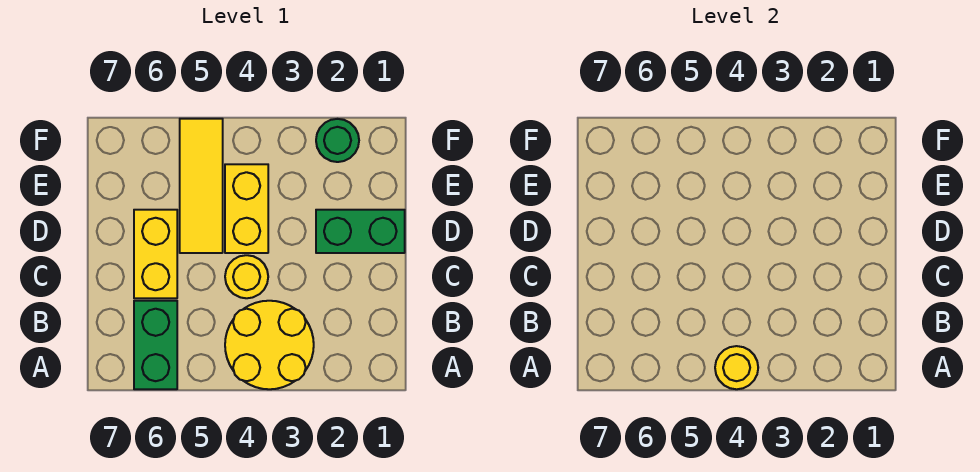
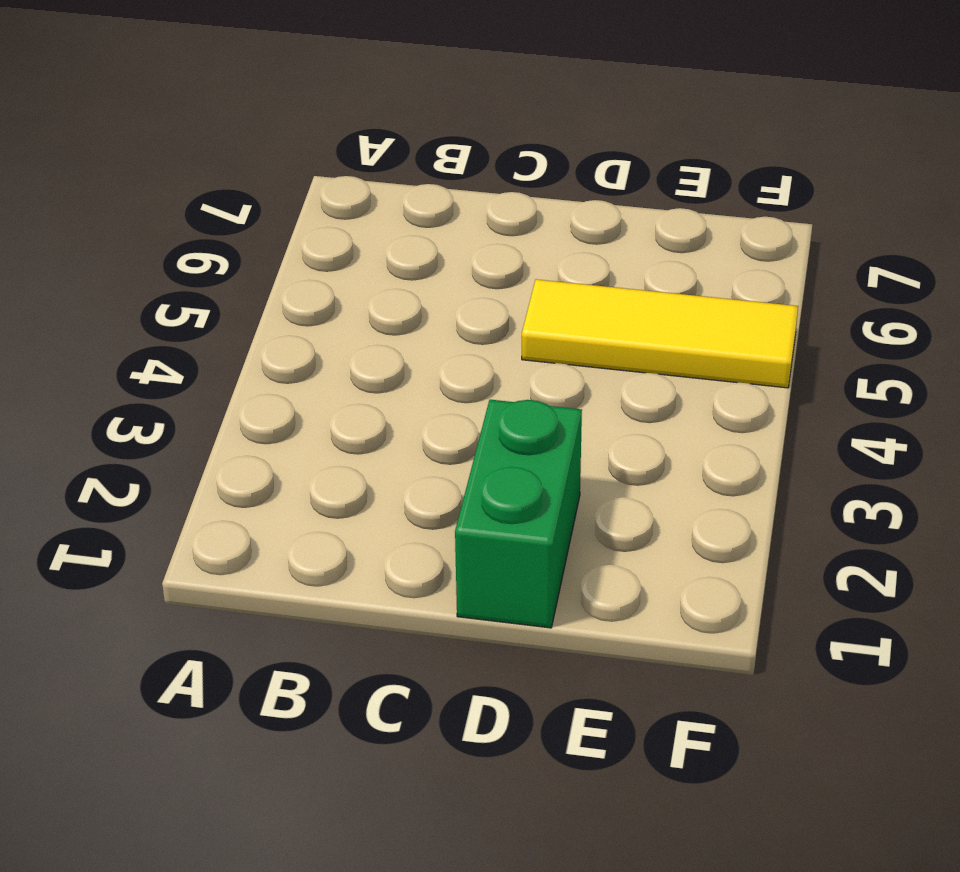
none -> yellow 2x2 round brick [225,301,314,389]
none -> green 1x2 brick [134,301,177,389]

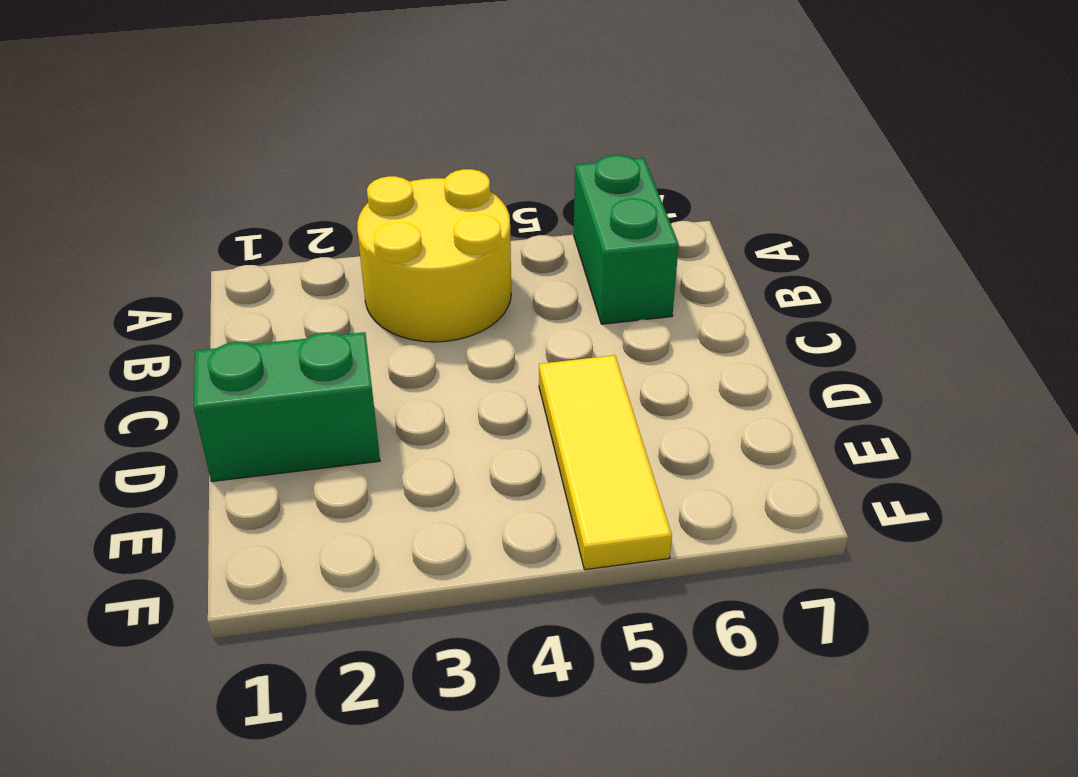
none -> yellow 1x1 round brick [225,255,268,298]
none -> yellow 1x2 brick [134,210,177,298]

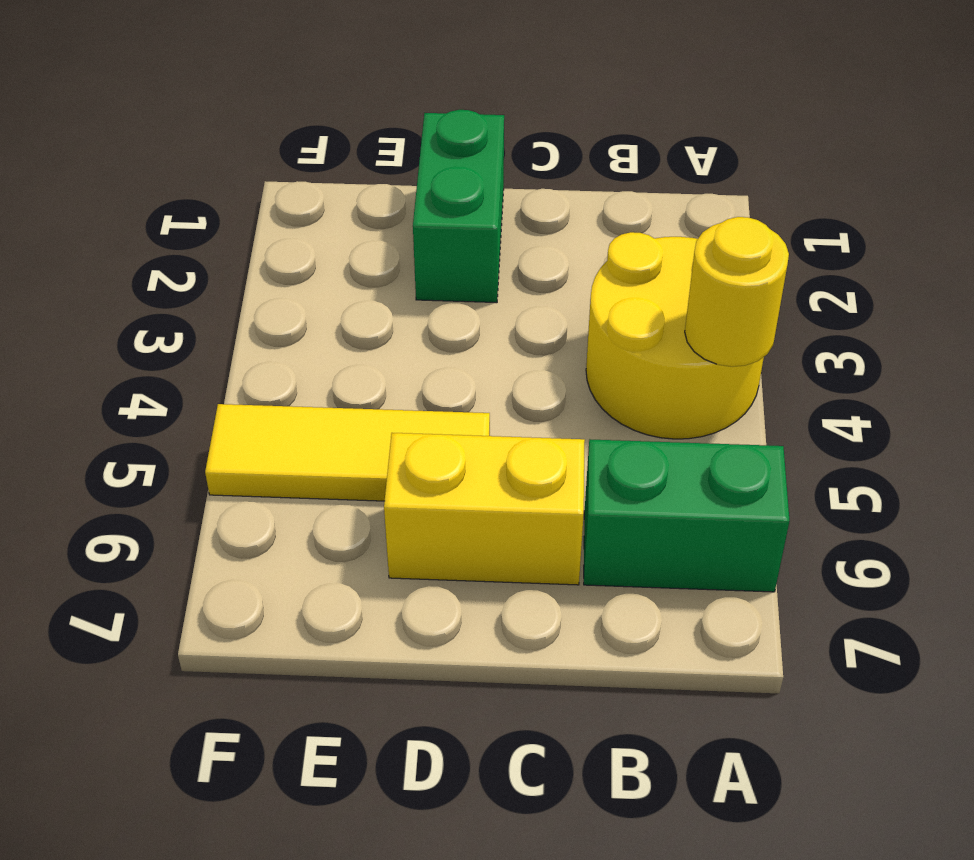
none -> yellow 1x1 round brick [225,255,268,298]
none -> yellow 1x2 brick [225,164,268,253]

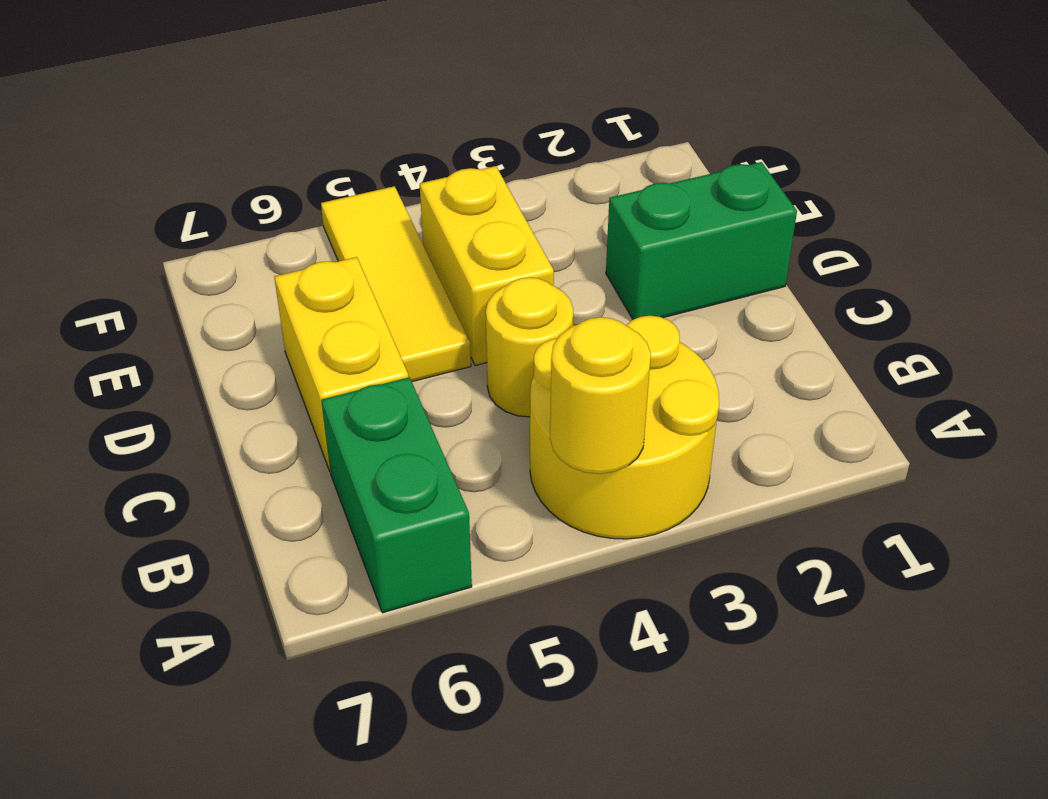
none -> green 1x1 round brick [316,119,359,162]

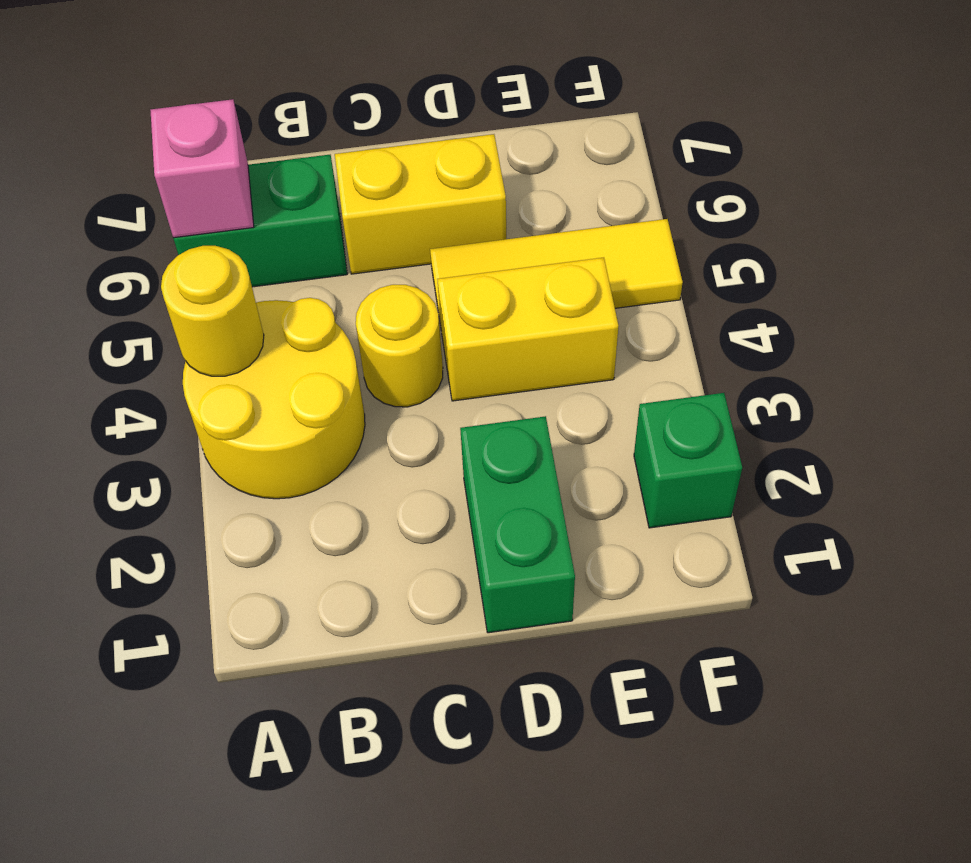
pink 1x1 brick [150,99,254,238] -> none
green 1x1 brick [634,393,742,528] -> green 1x1 round brick [316,119,359,162]

